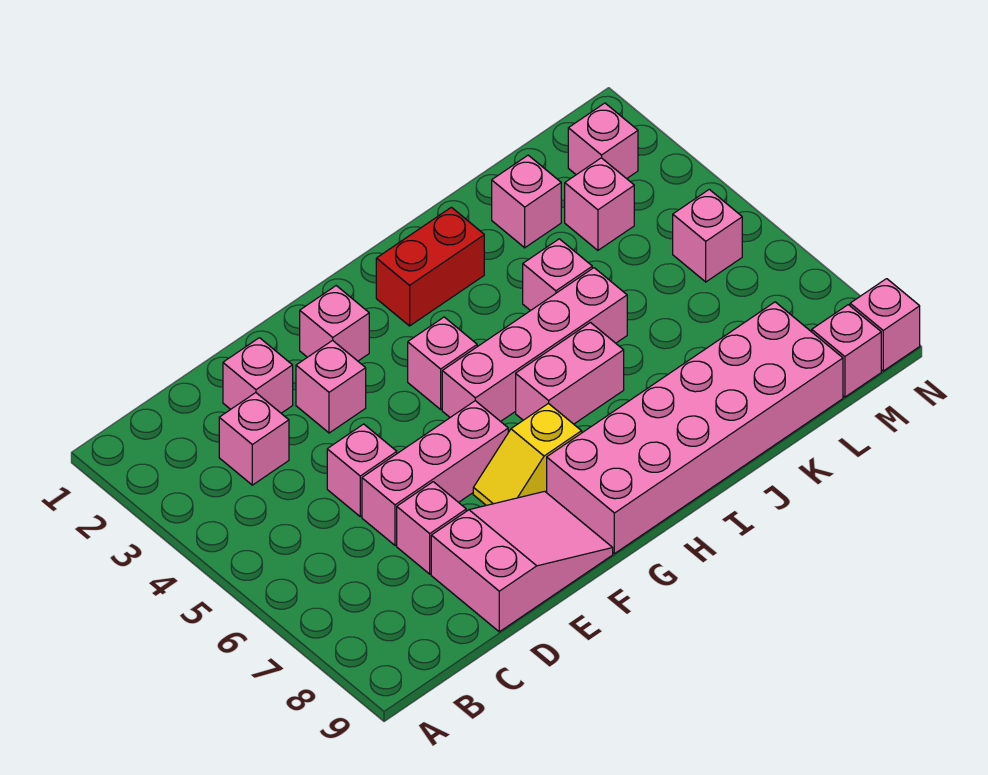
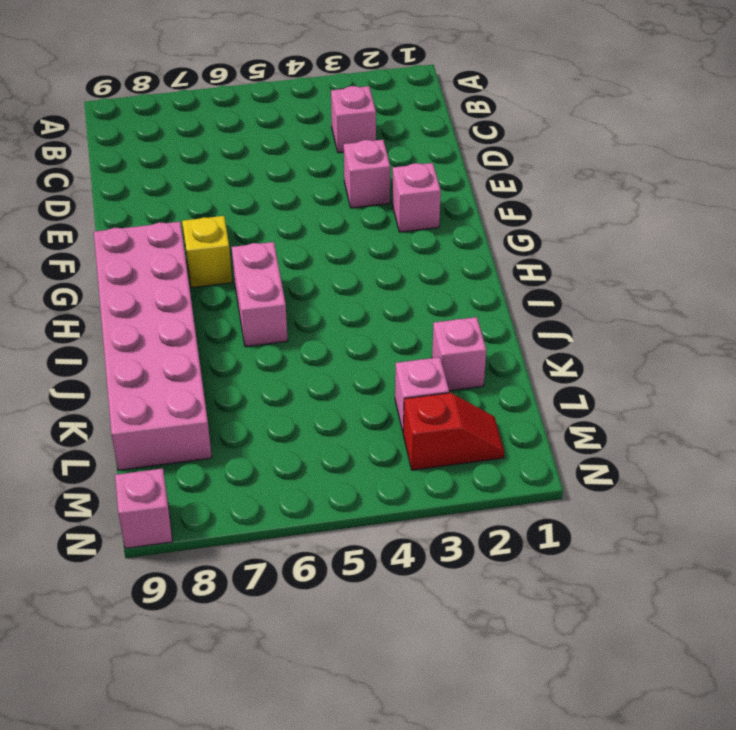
red 1x2 slope [403,393,504,470] -> pink 1x1 brick [568,103,638,179]
none -> pink 1x1 brick [223,338,293,413]
none -> pink 1x1 brick [327,424,397,516]
none -> pink 1x3 brick [362,401,508,545]

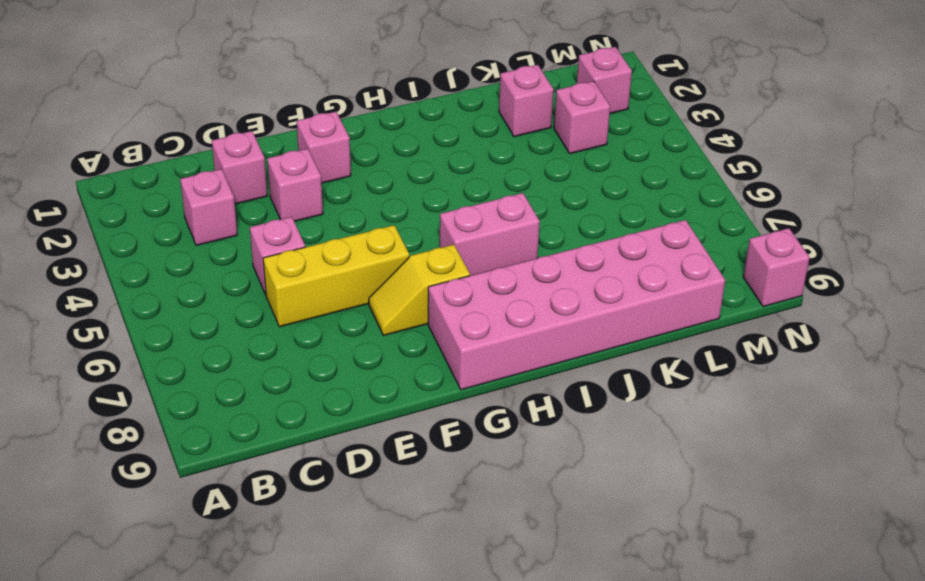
yellow 1x3 brick [263,225,409,327] -> pink 1x3 brick [362,401,508,545]
none -> pink 1x1 brick [397,482,466,574]
none -> pink 2x3 slope [431,491,613,632]
none -> pink 1x1 brick [408,317,477,409]

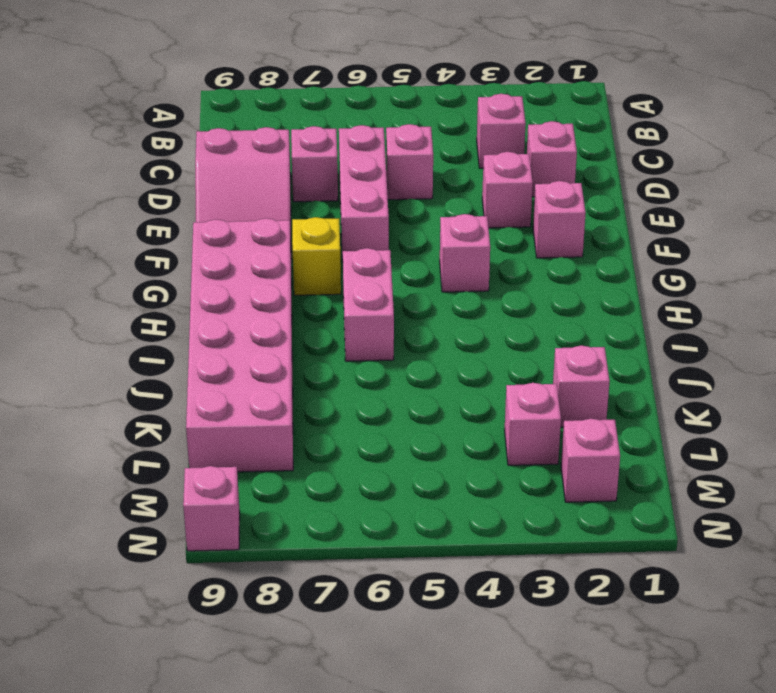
none -> pink 1x4 brick [442,268,627,421]
none -> red 1x2 brick [376,207,484,326]
none -> pink 1x1 brick [523,239,592,311]

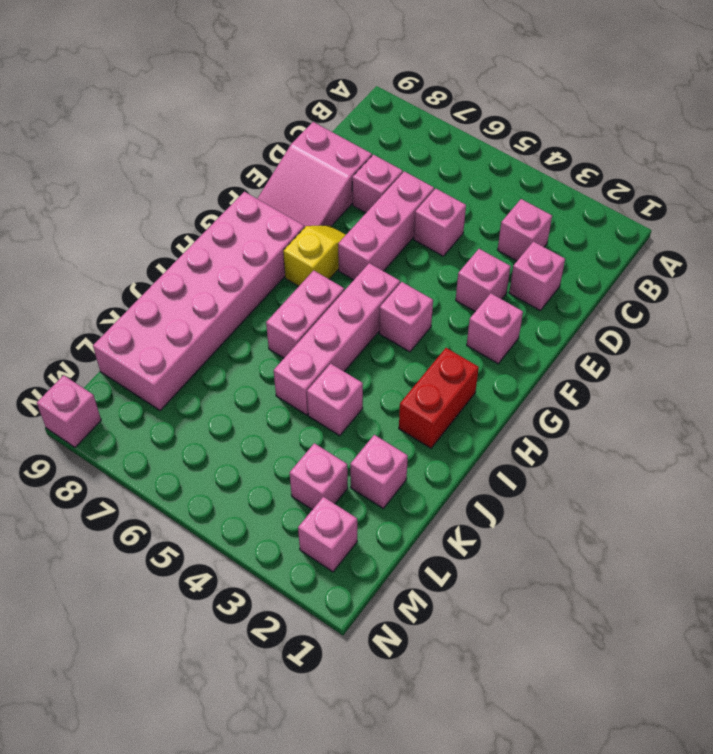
none -> pink 1x1 brick [673,189,742,282]
none -> pink 1x1 brick [812,305,881,397]

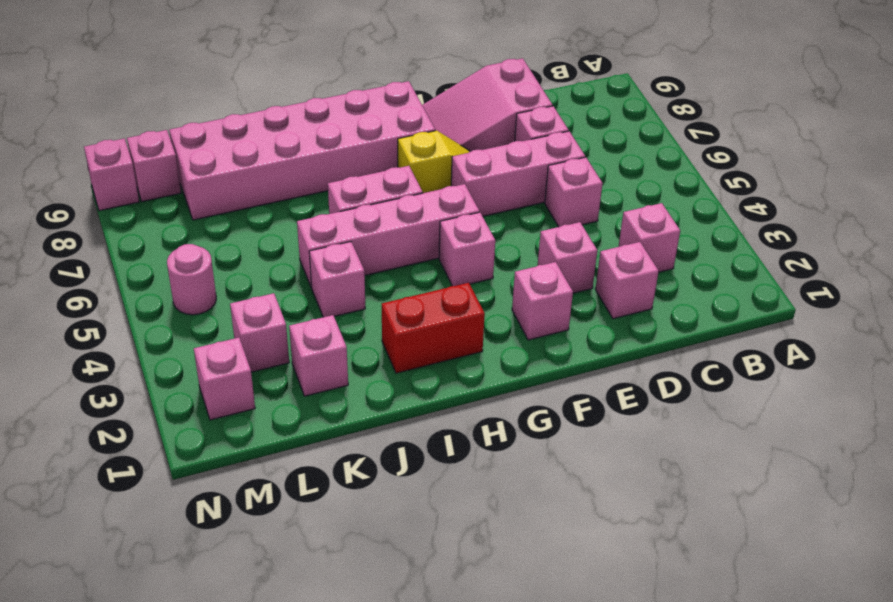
pink 1x1 round brick [167,244,216,315] -> pink 1x1 brick [673,189,742,282]

